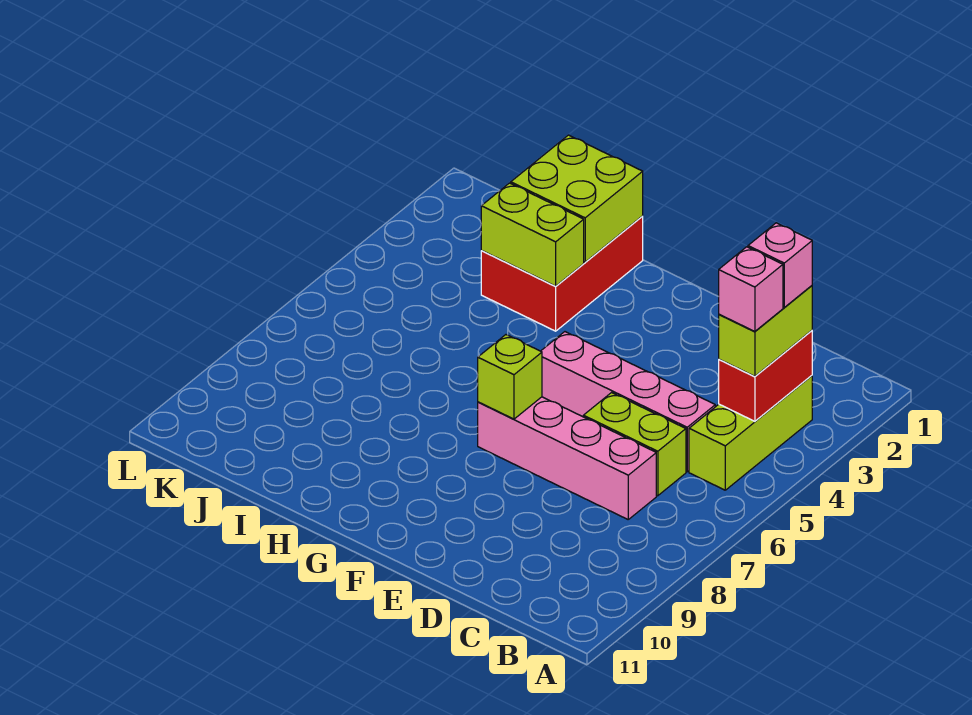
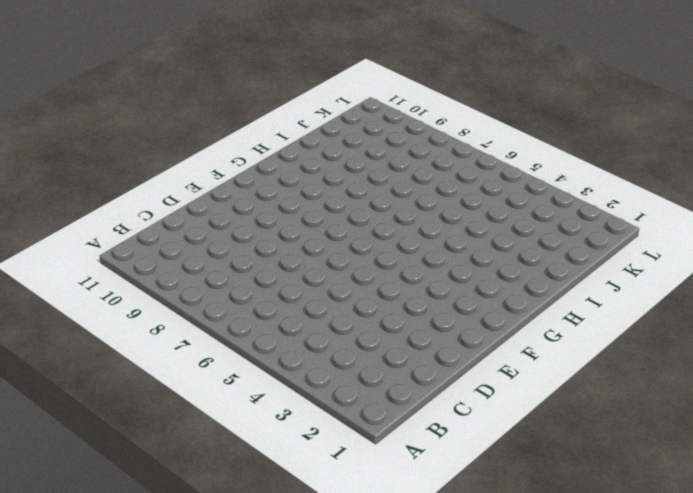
none -> lime 1x3 brick [689,376,812,490]
none -> pink 1x4 brick [541,332,715,472]
none -> lime 1x2 brick [583,393,686,496]

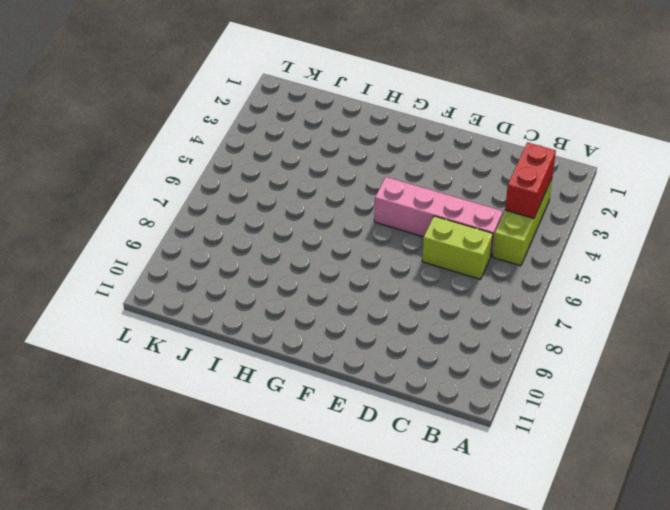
none -> pink 1x4 brick [478,397,656,519]
none -> red 2x3 brick [481,216,643,331]
none -> lime 1x1 brick [478,335,542,419]

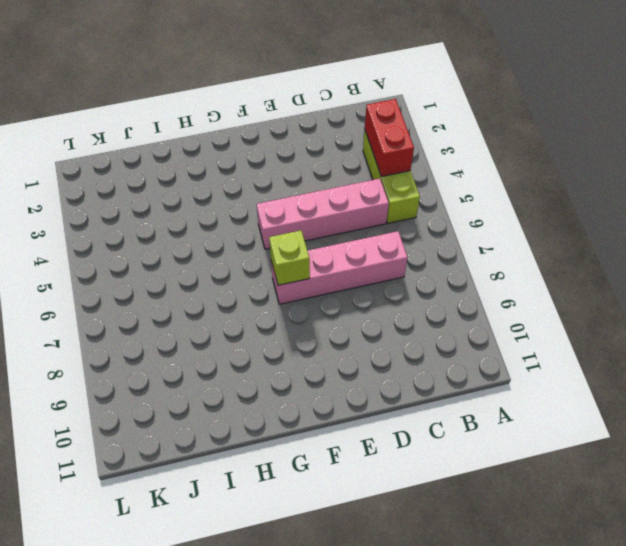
none -> lime 1x2 brick [583,393,686,496]
none -> red 2x3 brick [481,216,643,331]
none -> lime 2x2 brick [511,135,643,262]

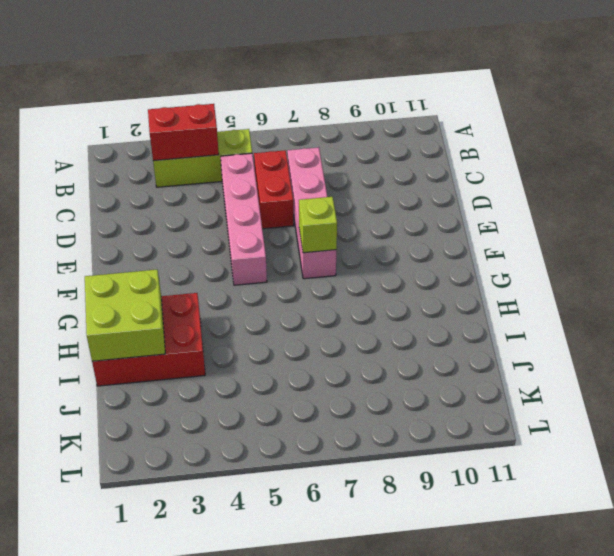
red 1x2 brick [254,150,294,229] -> lime 1x2 brick [583,393,686,496]
none -> lime 1x2 brick [481,183,584,286]
none -> lime 1x2 brick [719,286,812,376]
none -> pink 1x1 brick [748,223,812,308]

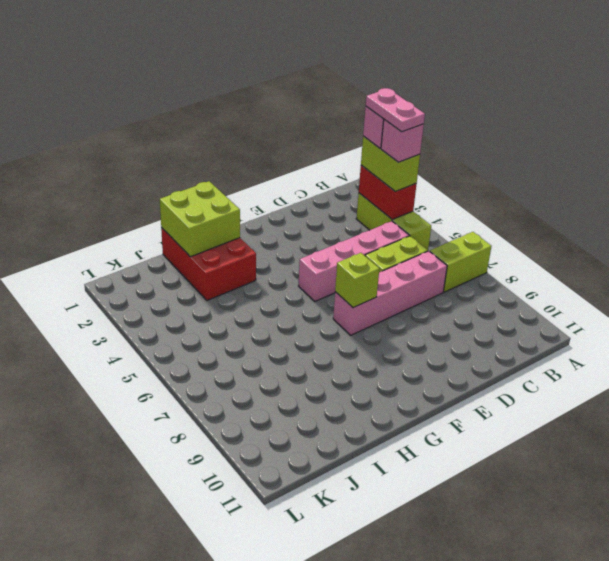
lime 1x2 brick [430,232,491,292] -> lime 1x2 brick moved to [481,183,584,286]
pink 1x2 plate [366,88,425,132] -> none

